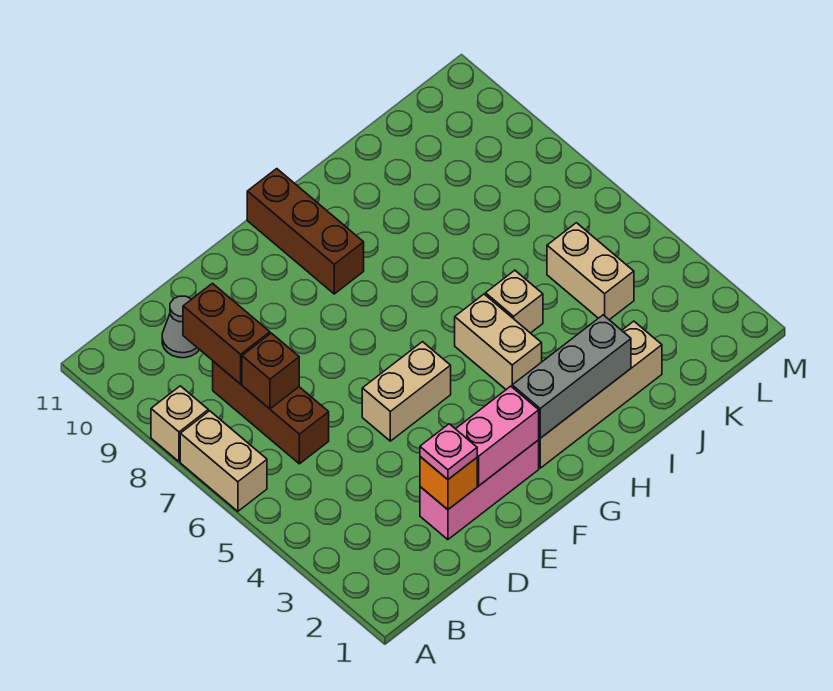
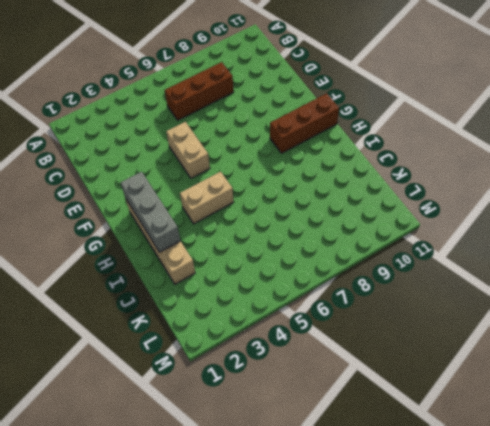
none -> tan 1x2 brick [180,411,267,511]
none -> tan 1x1 brick [151,386,208,462]
none -> grey 1x1 cone [162,296,200,358]

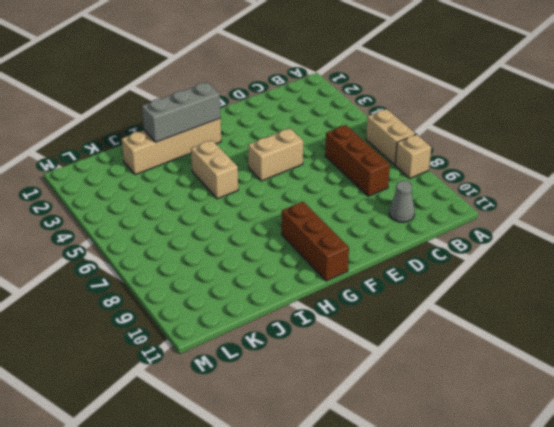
none -> pink 1x3 brick [420,440,539,540]
none -> tan 1x1 brick [486,270,543,333]
none -> tan 1x2 brick [547,223,634,320]

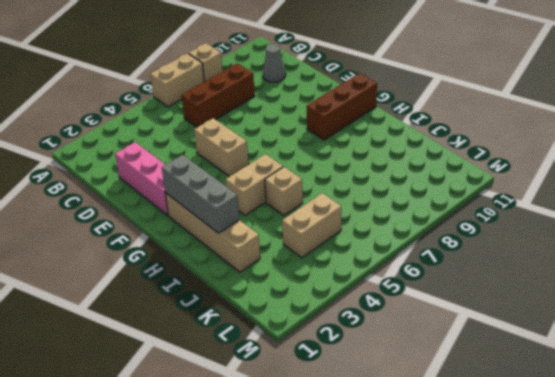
none -> brown 1x1 brick [242,333,299,409]
none -> brown 1x2 brick [183,283,270,384]
none -> orange 1x1 brick [420,457,477,510]

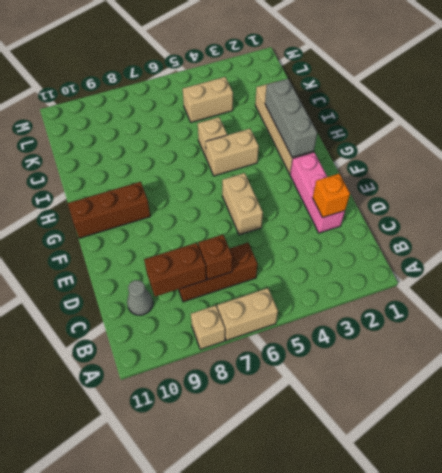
none -> pink 1x2 brick [456,386,539,486]
none -> pink 1x1 plate [420,424,477,479]

